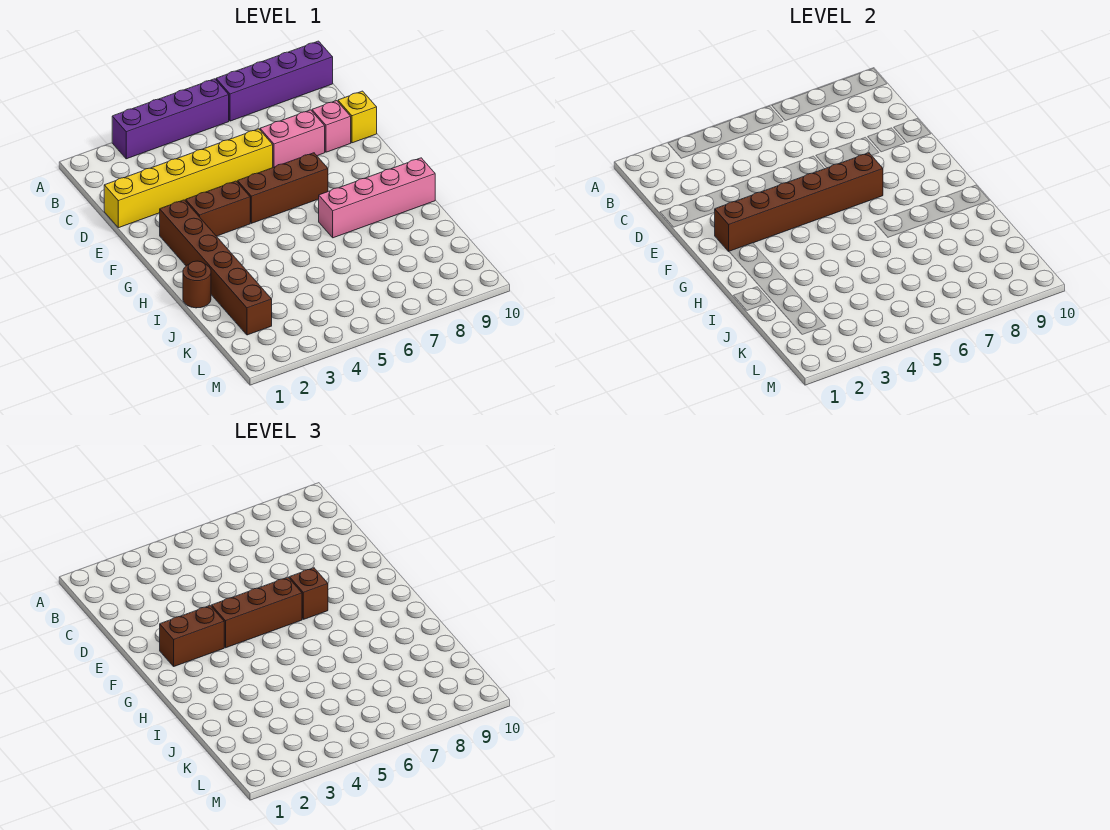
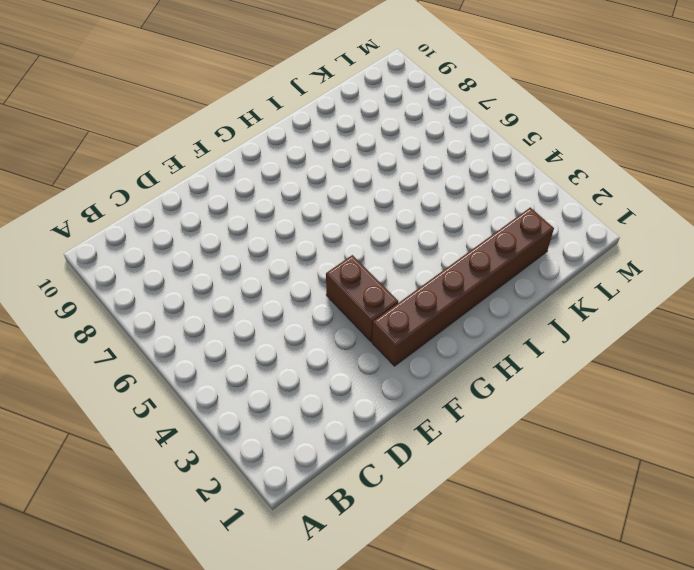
none -> purple 1x4 brick [112,79,229,159]
none -> purple 1x4 brick [216,41,333,121]
none -> yellow 1x6 brick [104,129,273,228]

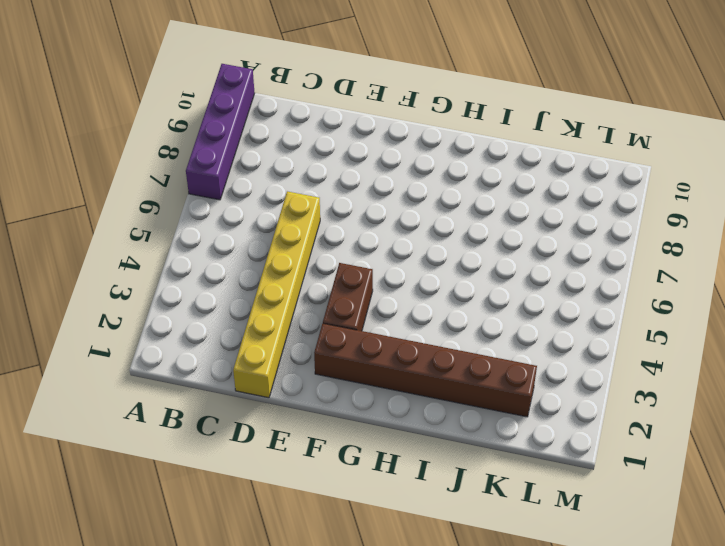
none -> purple 1x4 brick [112,79,229,159]
none -> pink 1x2 brick [260,110,325,167]
none -> pink 1x1 brick [312,101,351,152]

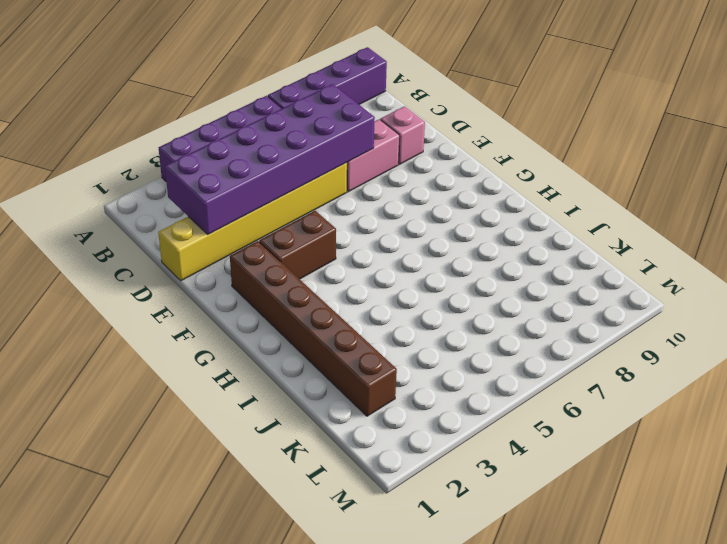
purple 2x6 brick [165,84,375,234] -> none
none -> yellow 1x1 brick [338,91,377,143]
none -> brown 1x3 brick [238,153,328,223]
none -> pink 1x4 brick [319,158,435,238]

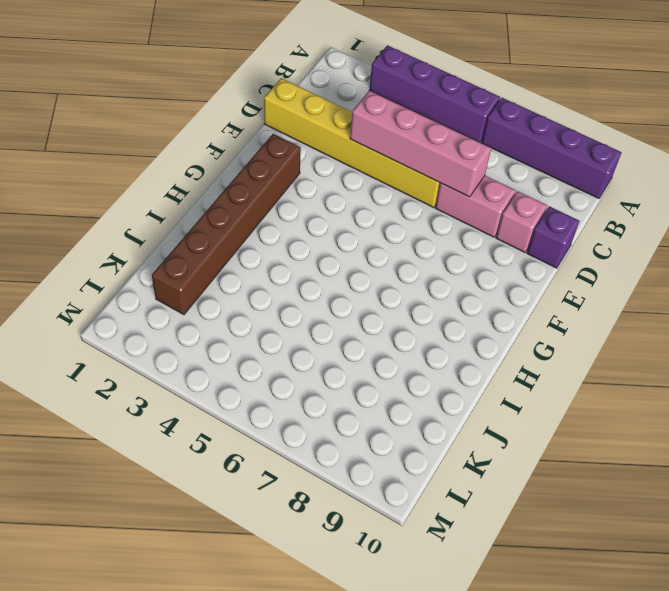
pink 1x4 brick [350,91,491,197] -> pink 1x4 brick moved to [319,158,435,238]
purple 1x1 brick [527,206,579,268] -> yellow 1x1 brick [338,91,377,143]
none -> brown 1x2 brick [186,181,250,236]
none -> brown 1x3 brick [238,153,328,223]
none -> brown 1x1 round brick [183,261,211,308]

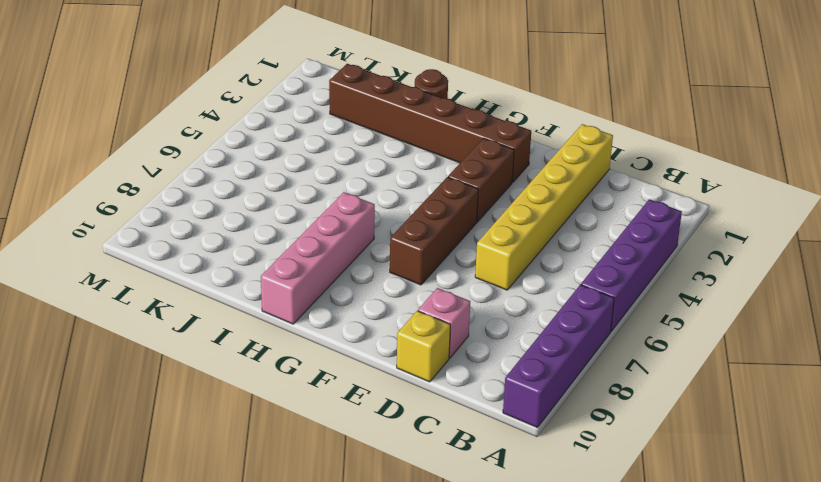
none -> pink 1x2 brick [260,110,325,167]
none -> brown 1x6 brick [714,153,883,251]
none -> brown 1x2 brick [160,606,224,666]

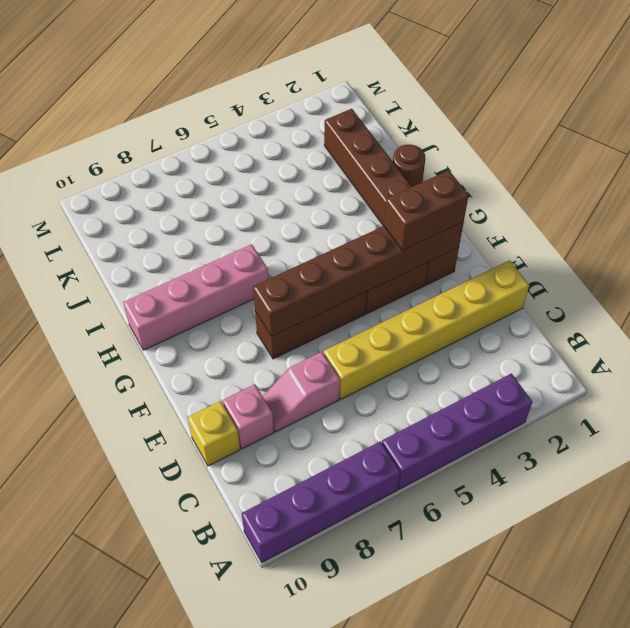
pink 1x2 slope [263,352,340,432] -> pink 1x2 brick [260,110,325,167]
none -> brown 1x3 brick [212,577,302,648]
none -> brown 1x1 brick [289,568,328,619]

